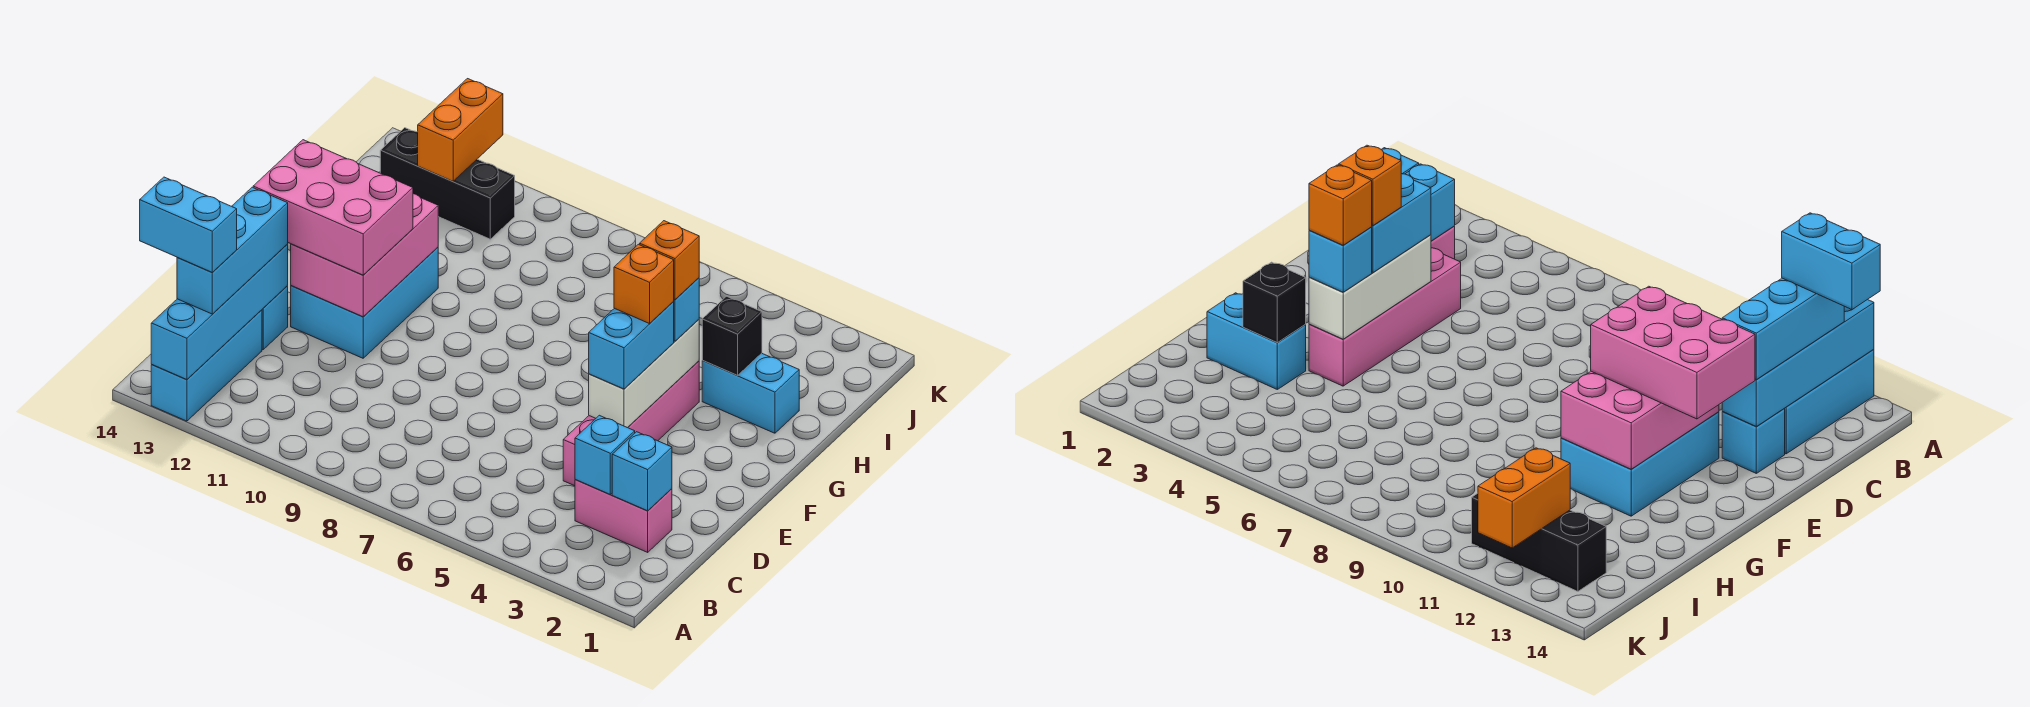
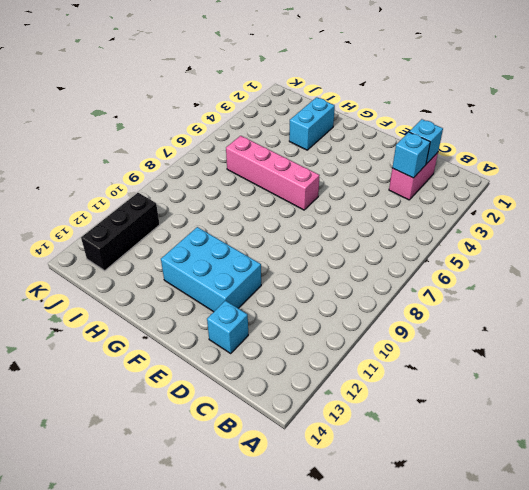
pink 1x4 brick [226,136,320,210] -> pink 1x4 brick moved to [563,361,699,486]
none -> cyan 1x3 brick [151,310,262,421]
none -> cyan 1x4 brick [151,245,288,380]
none -> white 1x3 brick [589,320,699,428]

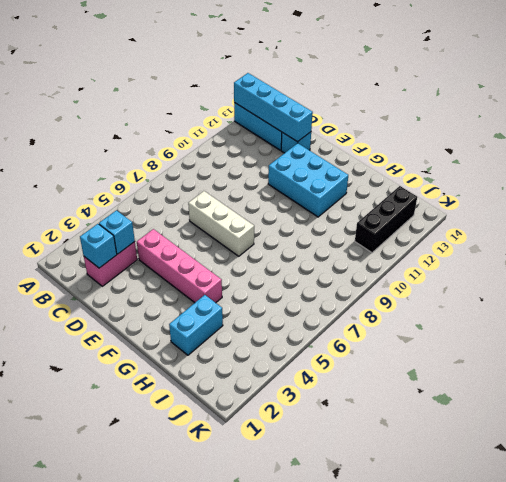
white 1x3 brick [188,191,254,256] -> white 1x3 brick moved to [589,320,699,428]
none -> pink 2x3 brick [291,194,438,317]
none -> black 1x1 brick [702,296,762,376]
none -> orange 1x2 brick [418,79,503,181]

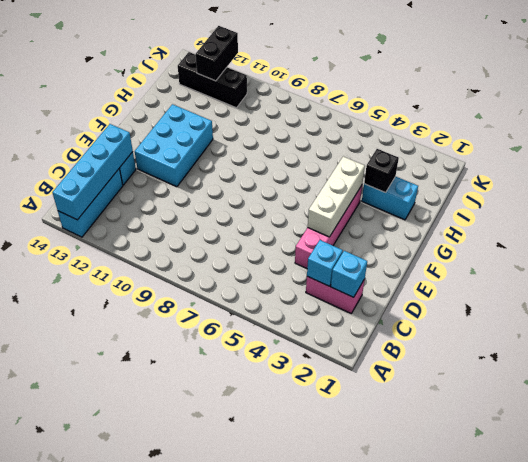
black 1x2 brick [196,26,238,81] -> orange 1x2 brick [418,79,503,181]
none -> pink 2x3 brick [291,194,438,317]
none -> cyan 1x3 brick [177,187,288,314]
none -> cyan 1x2 brick [589,302,674,389]

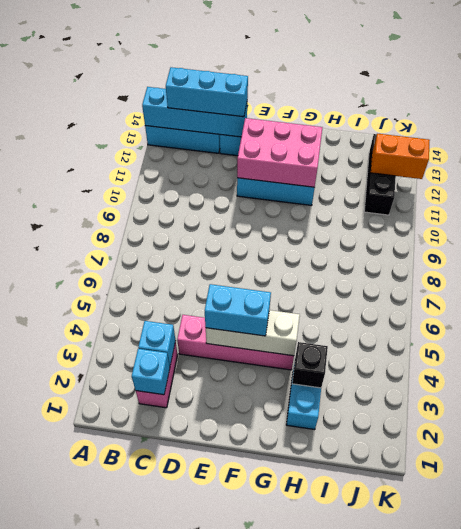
none -> pink 2x3 brick [253,140,413,275]
none -> cyan 1x1 brick [673,278,699,341]
none -> cyan 1x2 brick [140,177,237,273]

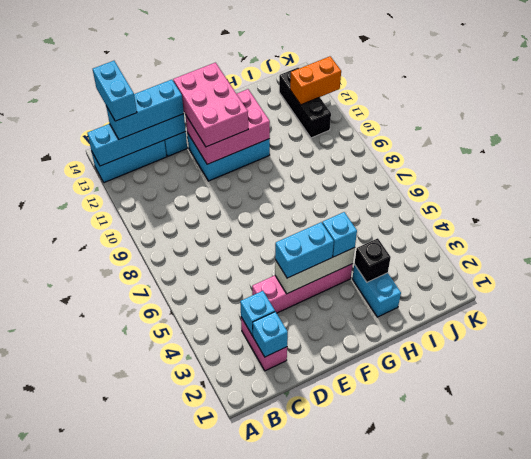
none -> orange 1x1 brick [614,244,674,324]
none -> orange 1x1 brick [640,221,699,300]

